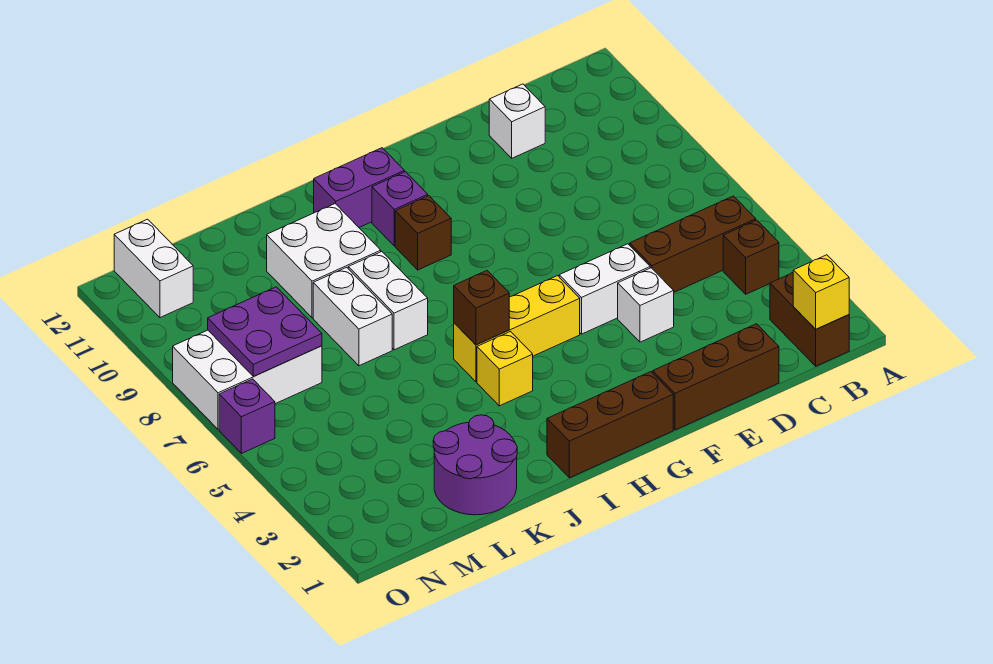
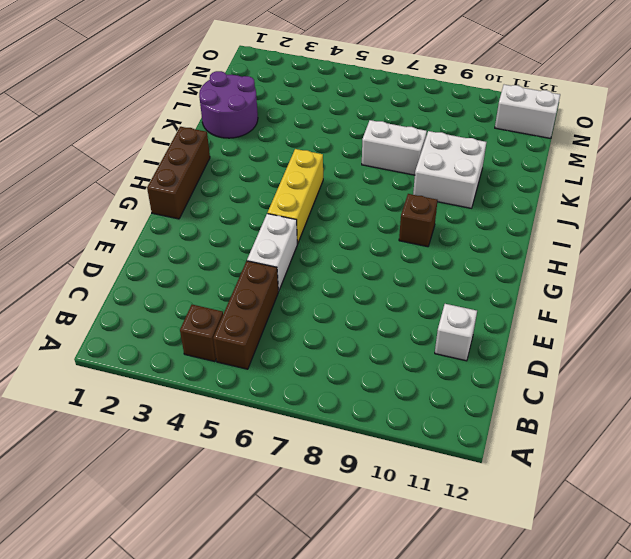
none -> brown 1x2 brick [770,273,849,366]
none -> brown 1x3 brick [653,324,779,430]
none -> white 1x1 brick [618,268,674,342]

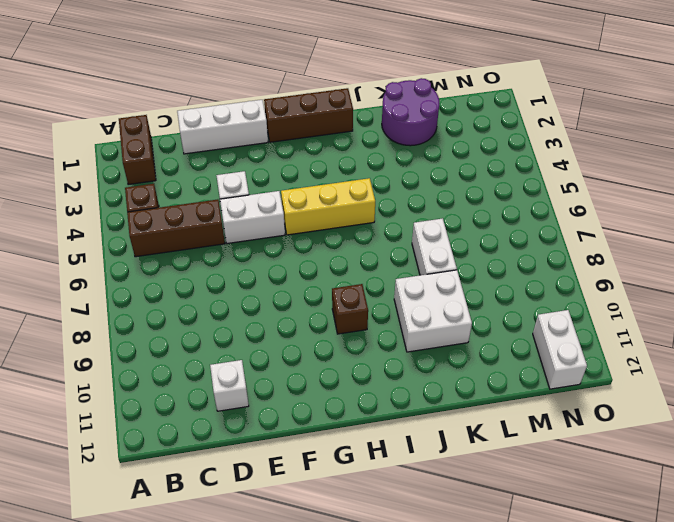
white 1x3 brick [177,100,268,154] -> brown 1x3 brick [653,324,779,430]
none -> purple 1x1 brick [372,172,428,246]
none -> purple 1x2 brick [314,148,404,227]
none -> yellow 1x1 brick [477,332,533,406]

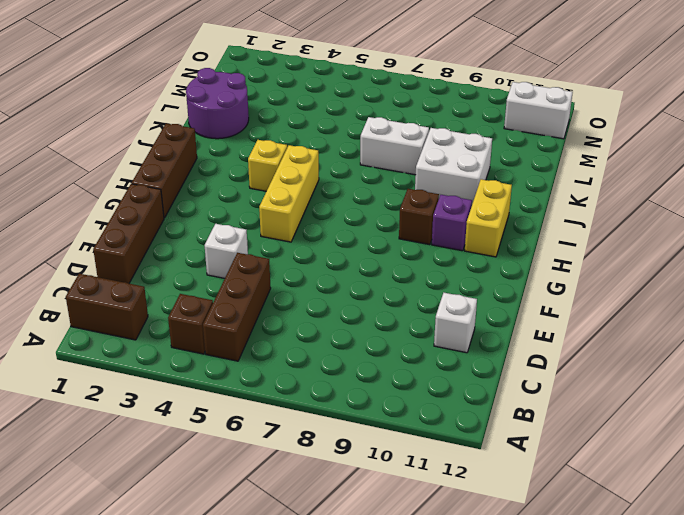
yellow 1x2 brick [465,179,512,257] -> purple 1x2 brick [314,148,404,227]
none -> white 1x2 brick [559,244,650,334]
none -> white 1x2 brick [348,252,428,350]
none -> white 2x3 brick [173,330,322,429]

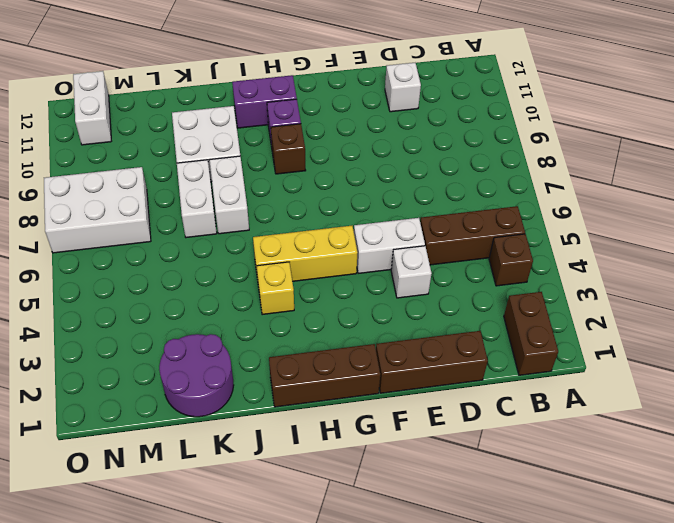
none -> purple 1x1 brick [219,379,275,453]
none -> yellow 1x1 brick [793,255,849,329]
none -> brown 1x1 brick [454,271,509,345]

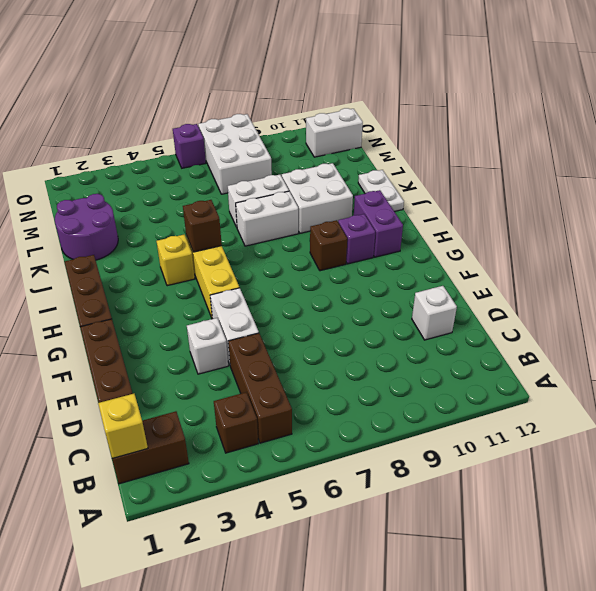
white 1x2 plate [358,170,404,212] -> none
none -> purple 2x2 plate [208,287,322,376]

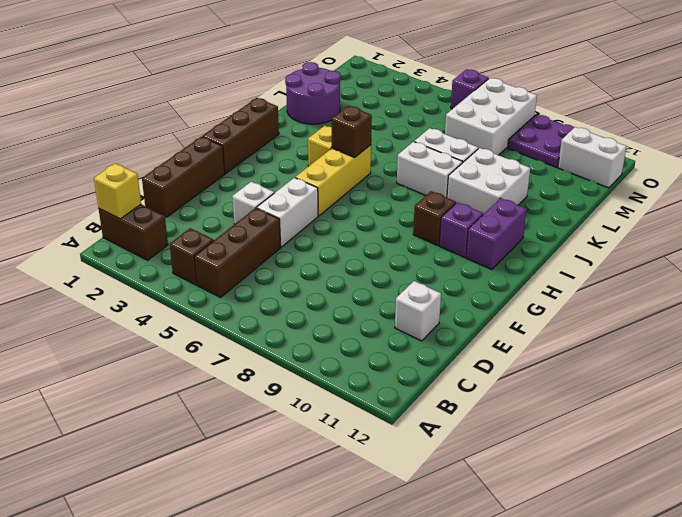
purple 2x2 plate [508,115,574,167] -> purple 2x2 plate moved to [208,287,322,376]

